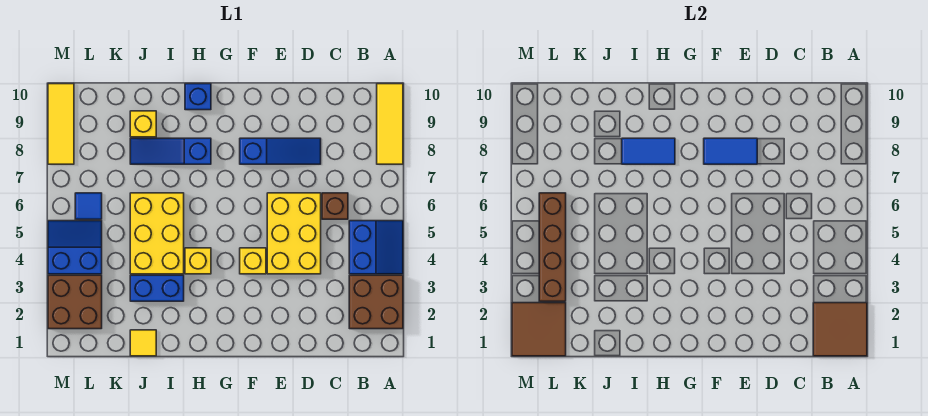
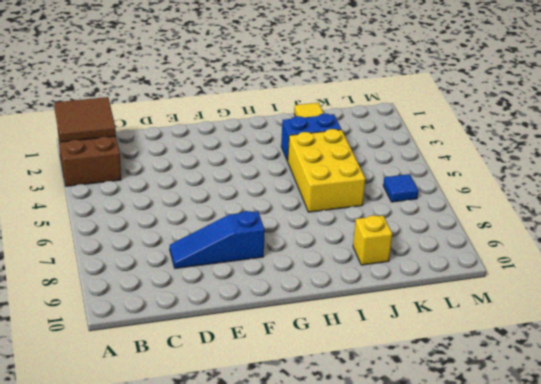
none -> blue 2x2 slope [349,221,403,274]
none -> yellow 1x3 tile [377,84,403,164]
none -> brown 1x1 brick [322,193,348,219]

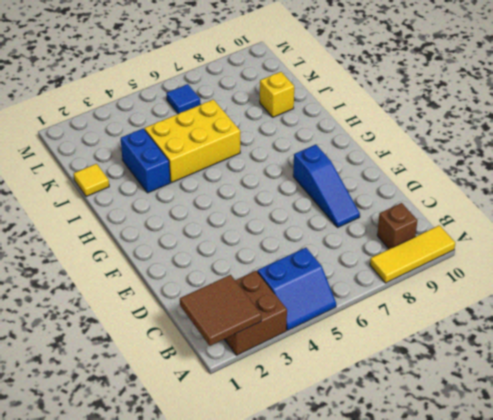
brown 1x1 brick [377,203,418,249] -> brown 1x1 brick moved to [322,193,348,219]
none -> yellow 2x3 brick [267,193,321,274]
none -> yellow 1x1 brick [240,248,266,274]
none -> yellow 1x1 brick [185,248,211,274]

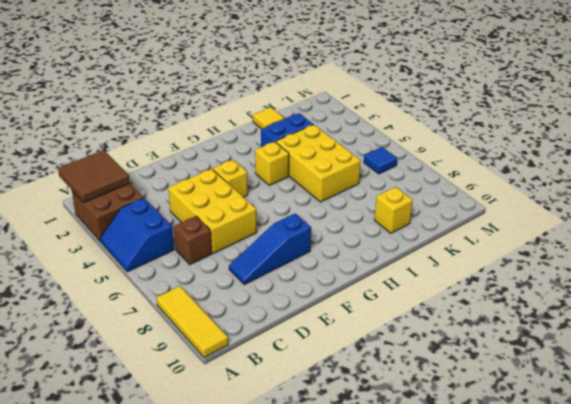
none -> blue 1x3 slope [130,138,211,164]
none -> blue 1x1 brick [185,84,211,110]
none -> brown 2x2 brick [48,275,102,329]

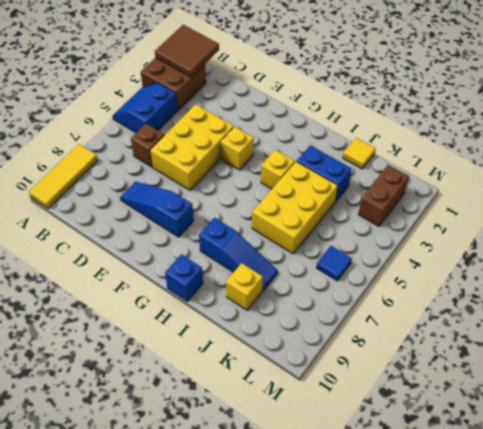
brown 1x2 brick [358,165,409,226] -> brown 2x2 brick [48,275,102,329]
none -> blue 2x2 slope [48,221,102,274]
none -> yellow 1x3 tile [48,84,74,164]
none -> blue 1x2 tile [704,138,757,164]

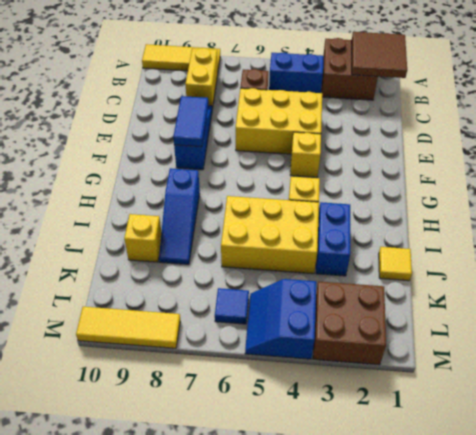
yellow 1x2 brick [186,48,218,108] -> none
none -> blue 1x1 brick [185,84,211,110]
none -> blue 1x2 tile [622,138,675,164]
none -> brown 2x2 tile [512,303,566,356]

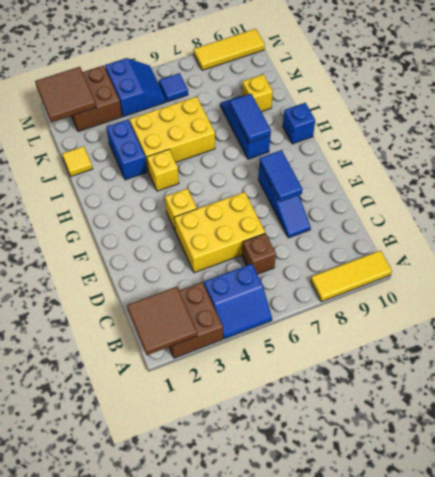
none -> brown 1x4 brick [539,193,566,301]

